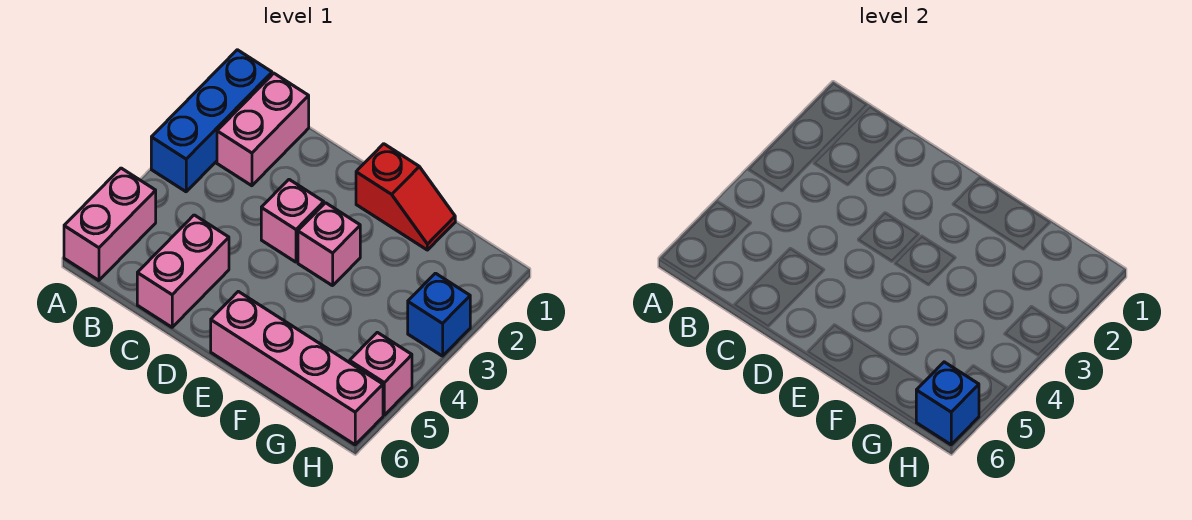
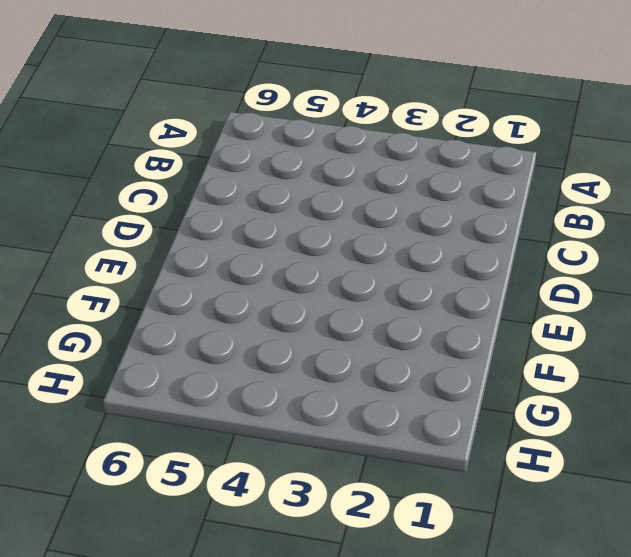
none -> blue 1x3 brick [151,50,272,192]
none -> pink 1x2 brick [64,168,156,280]

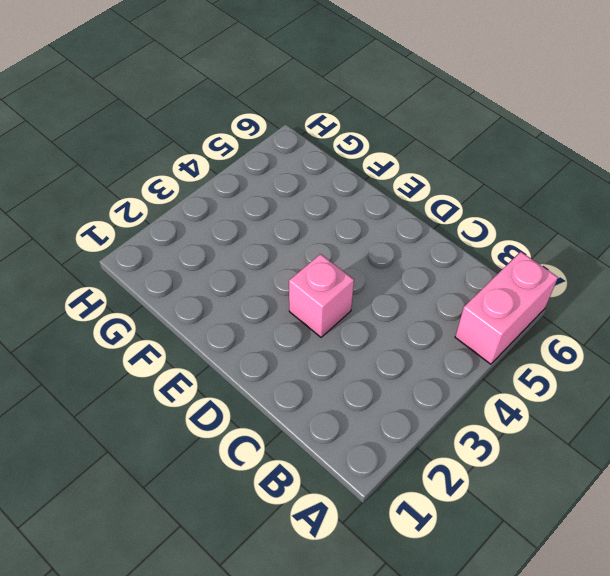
none -> blue 1x3 brick [151,50,272,192]
none -> pink 1x2 brick [217,73,309,186]

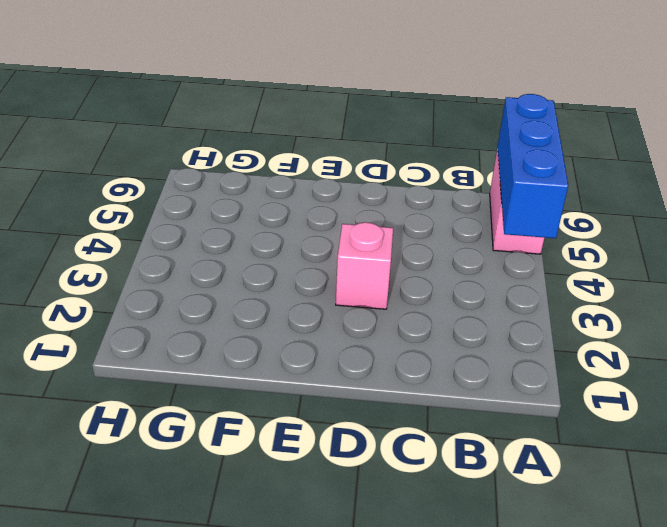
blue 1x3 brick [498,94,568,238] -> blue 1x3 brick moved to [151,50,272,192]
none -> pink 1x2 brick [217,73,309,186]
none -> pink 1x2 brick [137,215,229,327]

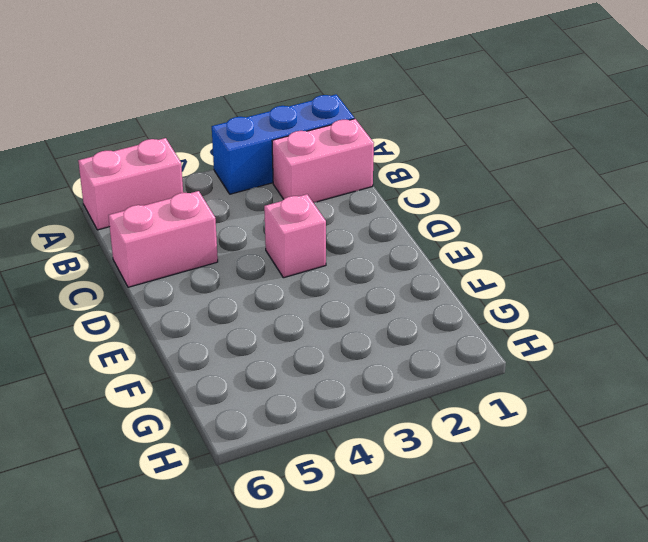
none -> red 1x2 slope [356,144,455,250]
none -> pink 1x1 brick [298,203,360,286]

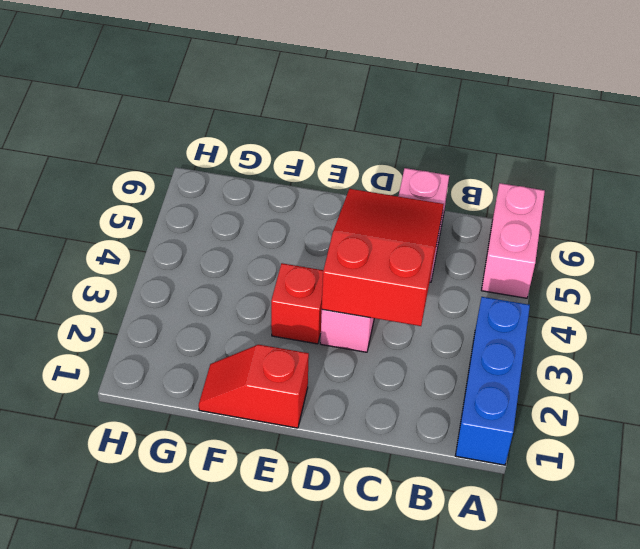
red 2x3 slope [322,189,444,326] -> none
red 1x1 brick [271,263,323,344] -> pink 1x1 brick [298,203,360,286]
none -> pink 1x2 brick [217,73,309,186]
none -> pink 1x4 brick [211,291,383,445]

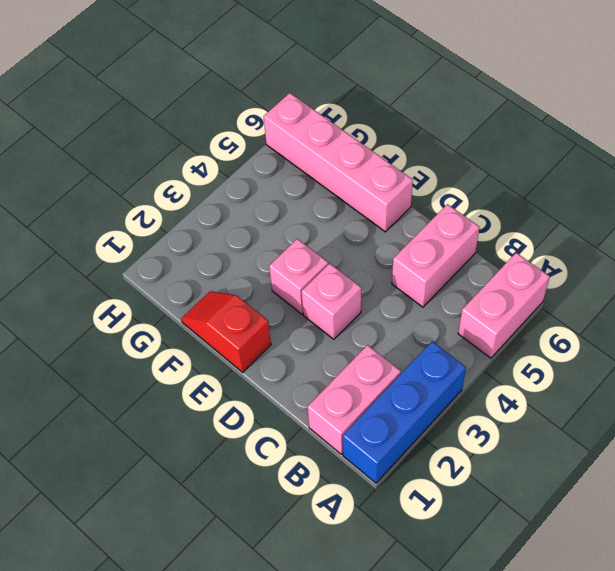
none -> blue 1x1 brick [408,273,470,356]
none -> pink 1x1 brick [350,332,412,415]

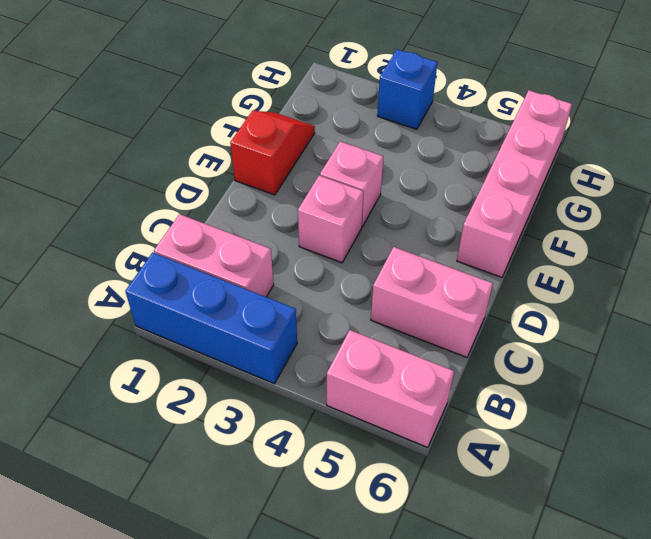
none -> pink 1x1 brick [350,332,412,415]
none -> blue 1x1 brick [916,362,979,445]

